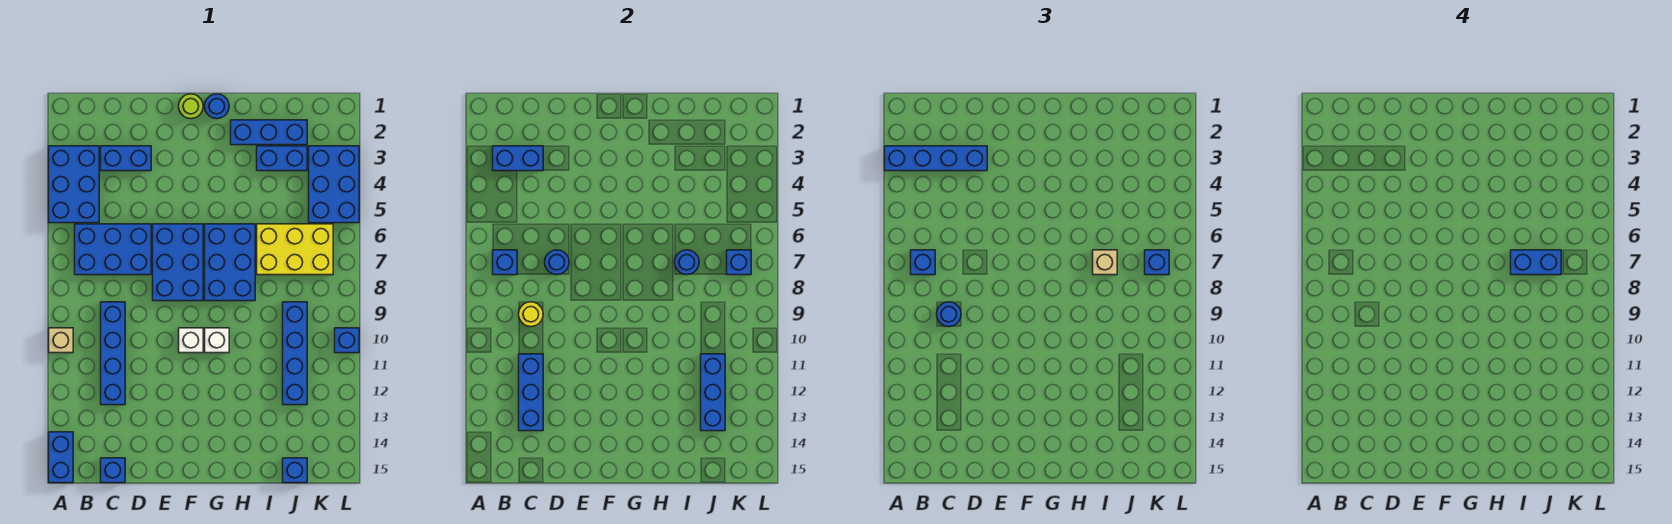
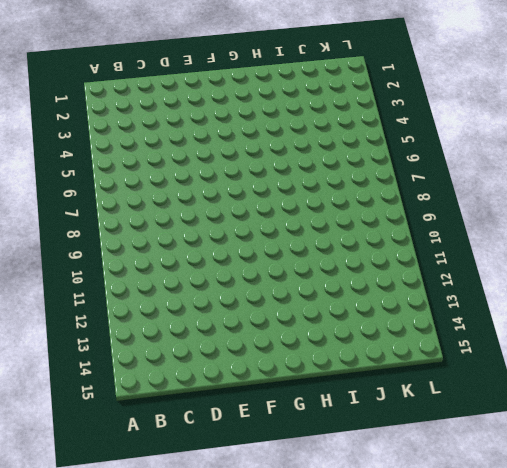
none -> blue 2x3 brick [49,146,99,223]
none -> tan 1x1 brick [49,328,73,353]
none -> blue 1x2 brick [49,432,73,483]
none -> blue 2x3 brick [75,224,151,275]

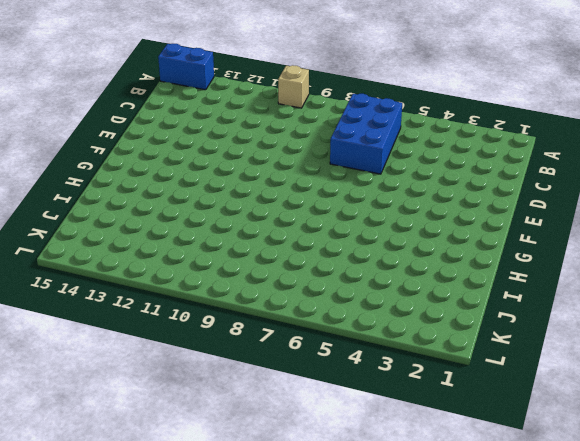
none -> blue 2x3 brick [49,146,99,223]
none -> blue 1x2 brick [101,146,151,171]
none -> blue 1x4 brick [101,302,125,405]
none -> blue 1x1 brick [101,458,125,483]

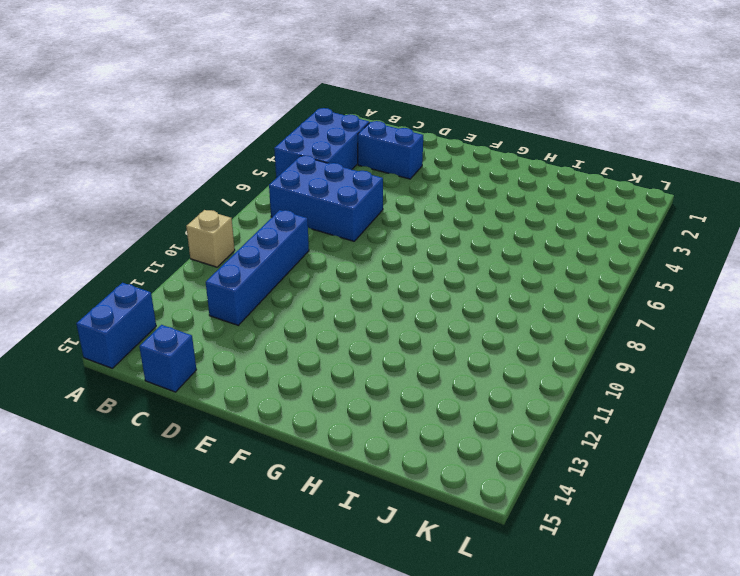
none -> blue 2x3 brick [153,224,203,301]
none -> lime 1x1 round brick [179,94,203,119]
none -> white 1x1 brick [179,328,203,353]
none -> blue 1x1 round brick [205,94,229,119]

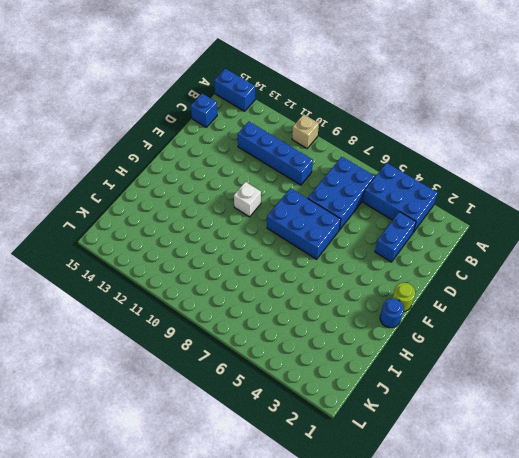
none -> blue 2x3 brick [205,224,255,301]
none -> white 1x1 brick [205,328,229,353]
none -> blue 1x3 brick [231,120,307,145]
none -> blue 1x2 brick [257,146,307,171]

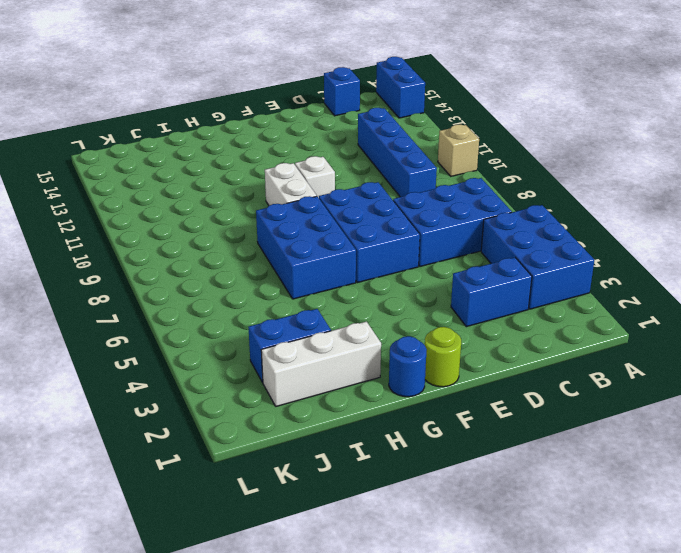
white 1x2 brick [265,163,317,206] -> white 1x1 brick [205,328,229,353]
white 1x3 brick [261,322,381,406] -> blue 1x3 brick [231,120,307,145]
none -> yellow 2x3 brick [257,224,333,275]
none -> blue 1x4 brick [283,302,307,405]
none -> blue 1x1 brick [283,458,307,483]
none -> blue 2x3 brick [309,146,359,223]

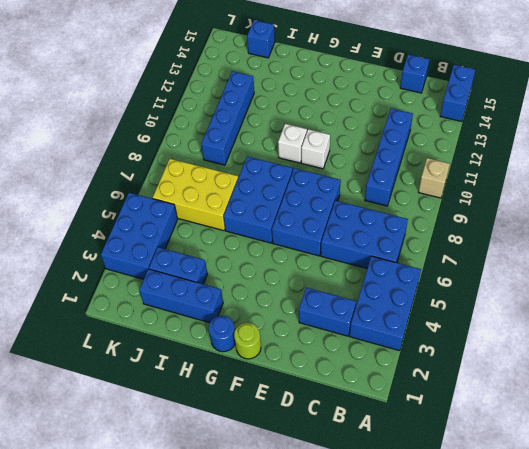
none -> blue 1x1 brick [335,328,359,353]
none -> blue 1x2 brick [493,146,543,171]
none -> blue 1x1 brick [493,250,517,275]
none -> yellow 1x1 round brick [519,302,543,327]

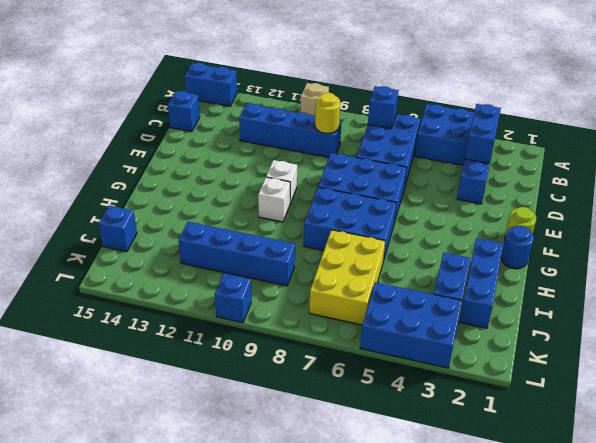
none -> blue 1x3 brick [519,354,543,431]
none -> blue 1x1 round brick [545,250,569,275]
none -> blue 1x1 round brick [675,250,699,275]
none -> blue 1x3 brick [701,354,725,431]

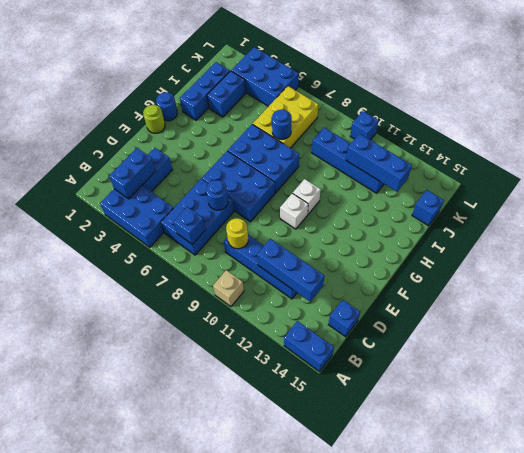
none -> blue 1x1 brick [727,250,751,275]
none -> blue 1x4 brick [885,146,987,171]
none -> blue 1x1 brick [911,250,935,275]
none -> blue 1x1 round brick [937,302,961,327]

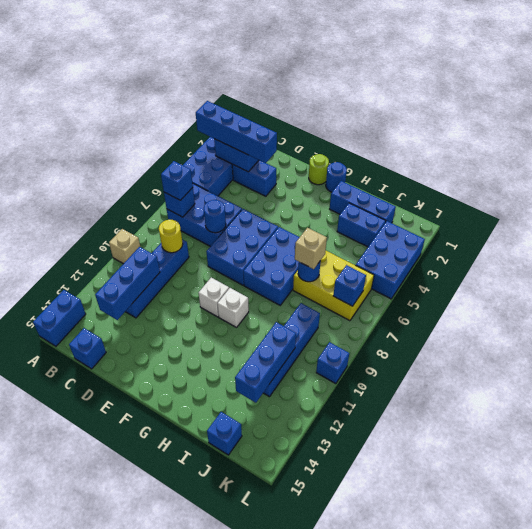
none -> blue 1x1 round brick [937,302,961,327]
none -> blue 1x1 brick [1145,250,1169,275]
none -> blue 1x2 brick [1511,250,1561,275]

